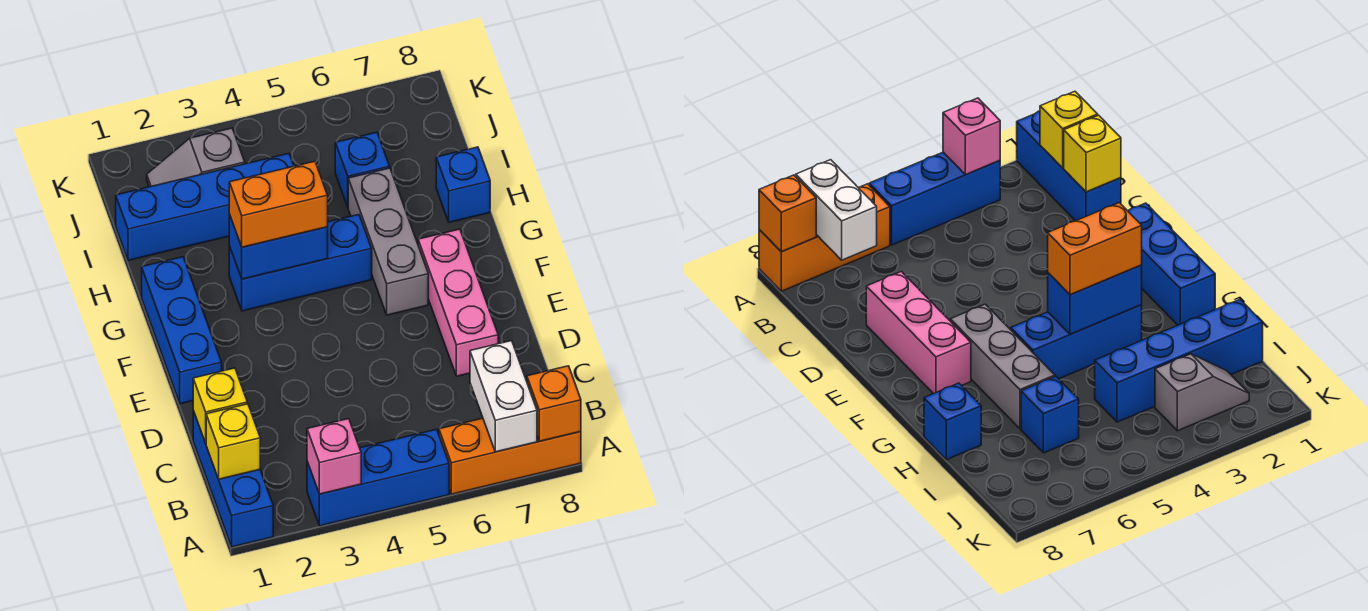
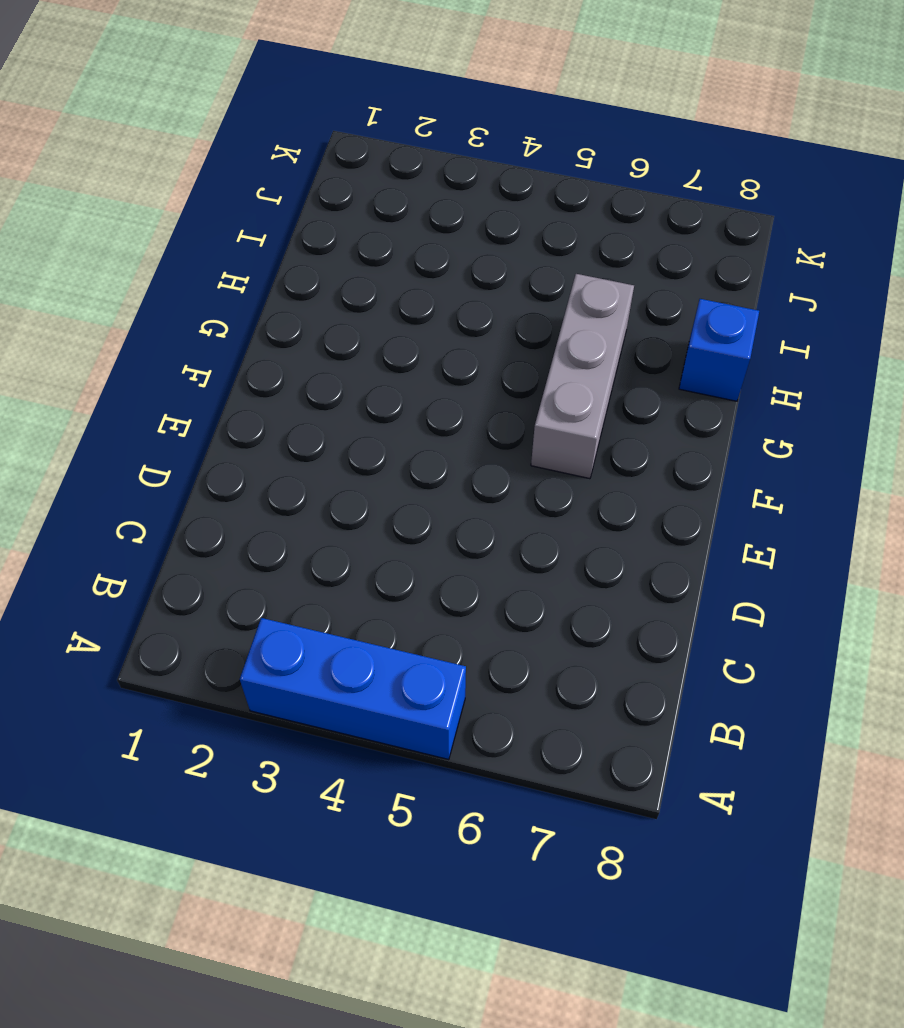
none -> blue 1x3 brick [193,411,273,547]
none -> orange 1x3 brick [439,418,581,494]
none -> pink 1x3 brick [418,229,498,376]

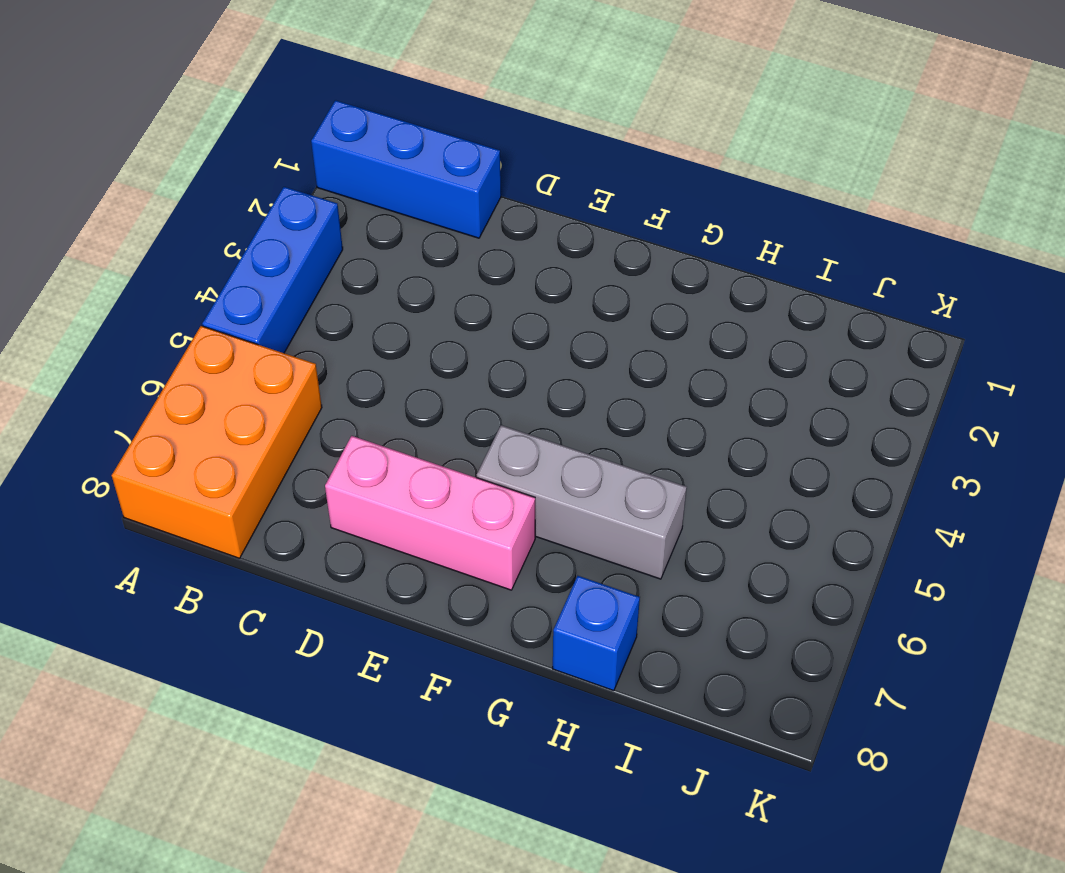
orange 2x3 brick [112,326,322,558] -> orange 1x3 brick [439,418,581,494]
none -> blue 1x3 brick [142,257,222,404]
none -> blue 1x3 brick [229,215,372,311]
none -> blue 1x4 brick [116,154,294,261]

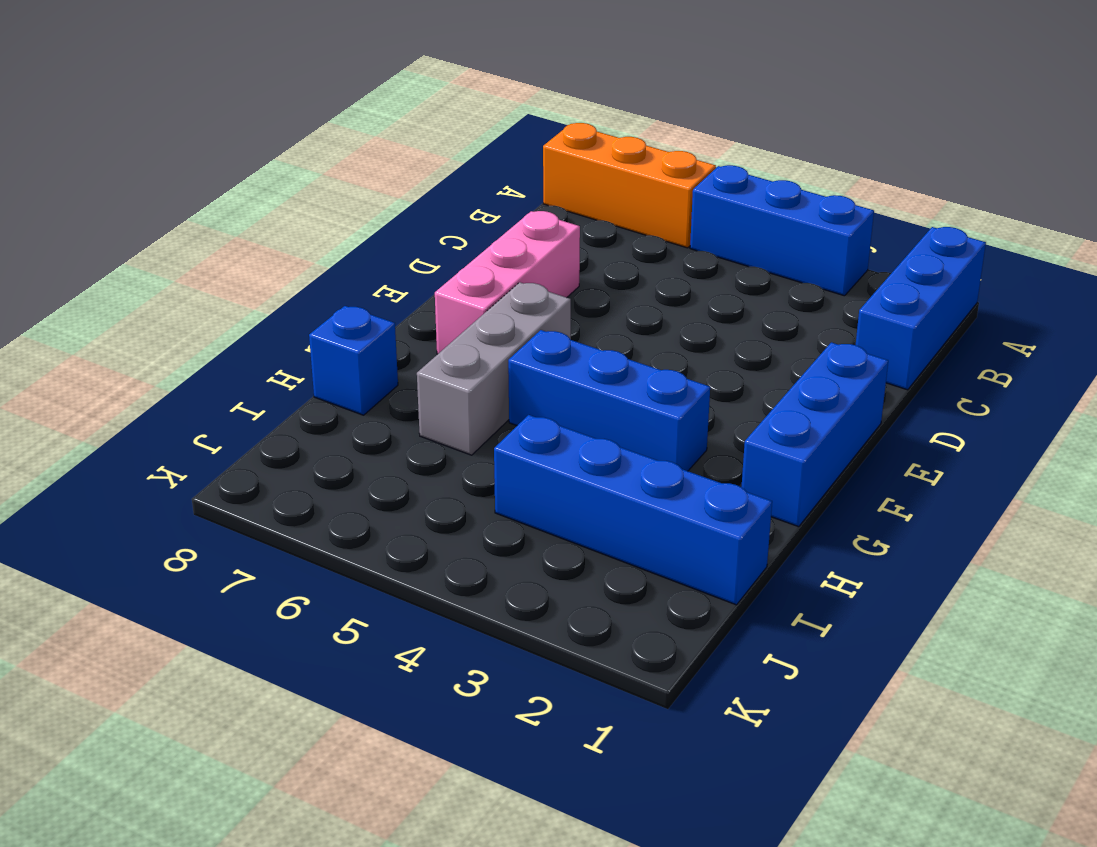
none -> blue 1x1 brick [335,132,390,207]
none -> grey 1x2 slope [147,128,245,187]
none -> pink 1x1 brick [307,419,361,494]

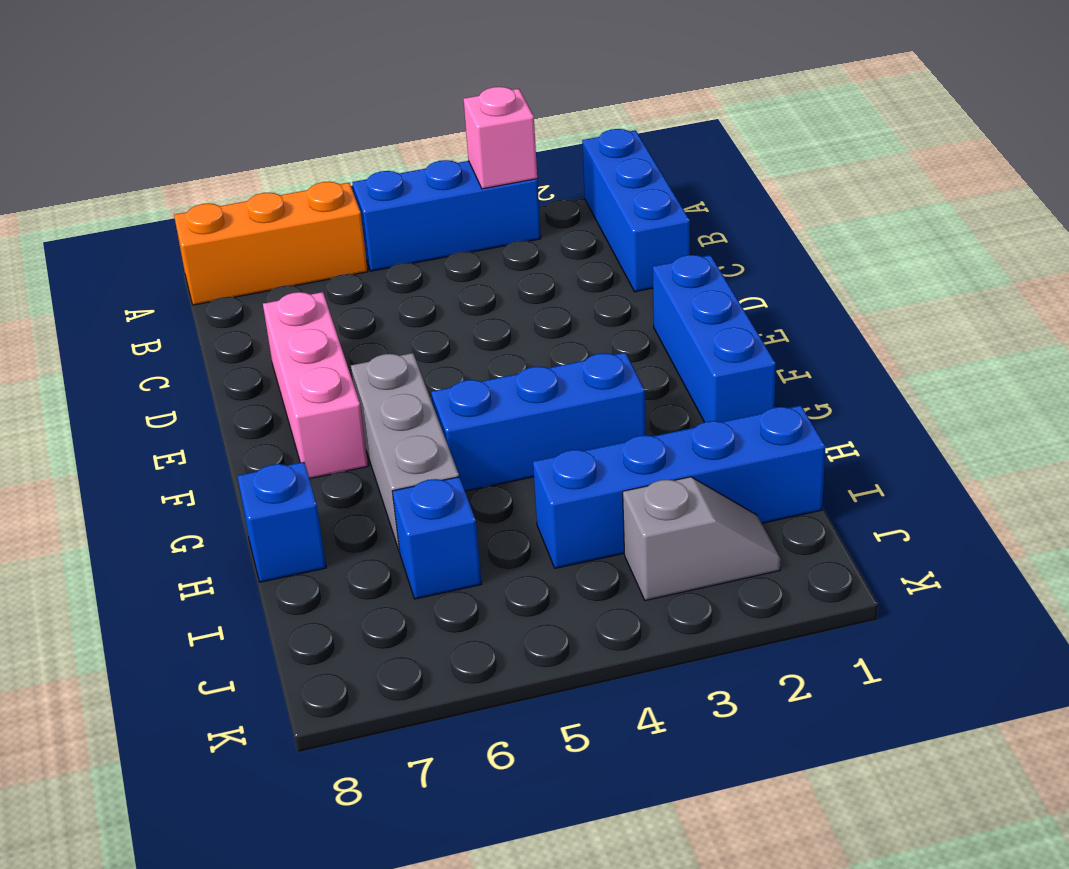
none -> white 1x2 brick [470,341,537,452]
none -> orange 1x1 brick [527,366,581,441]
none -> yellow 1x1 brick [206,404,260,479]

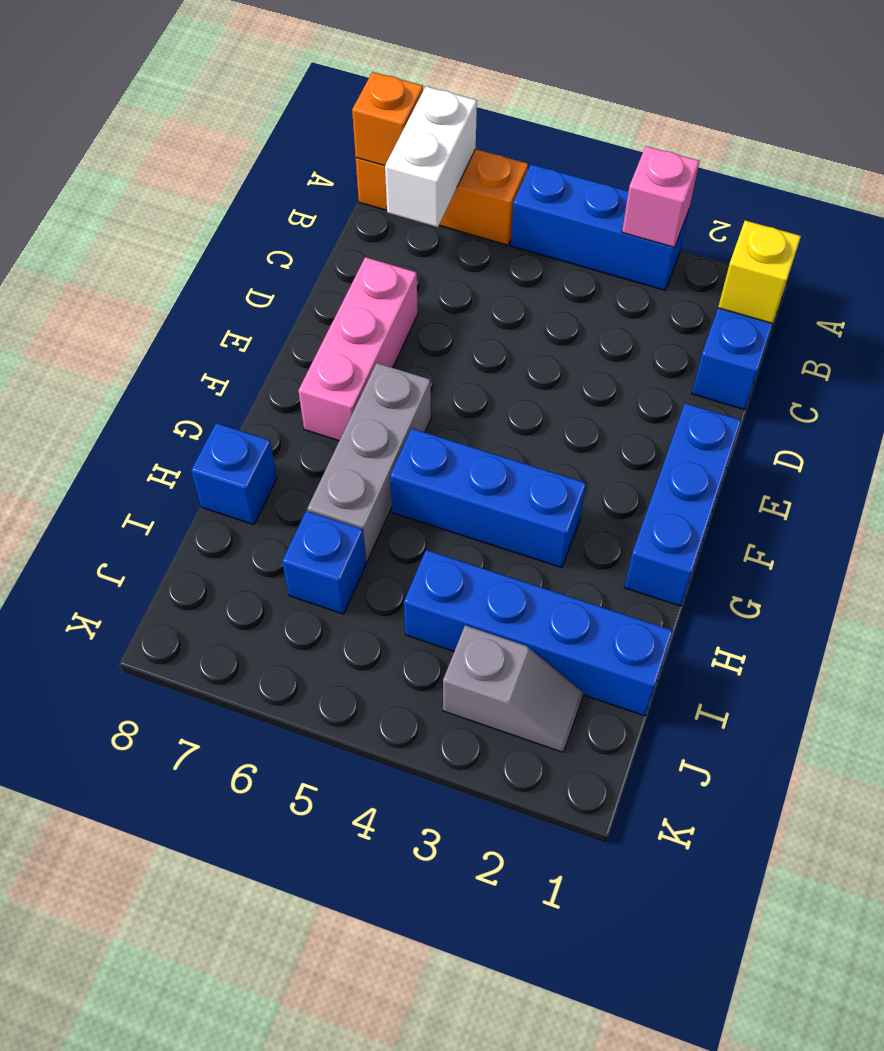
none -> yellow 1x1 brick [193,368,247,443]
none -> blue 1x2 brick [229,214,328,279]
none -> orange 1x2 brick [229,161,328,247]

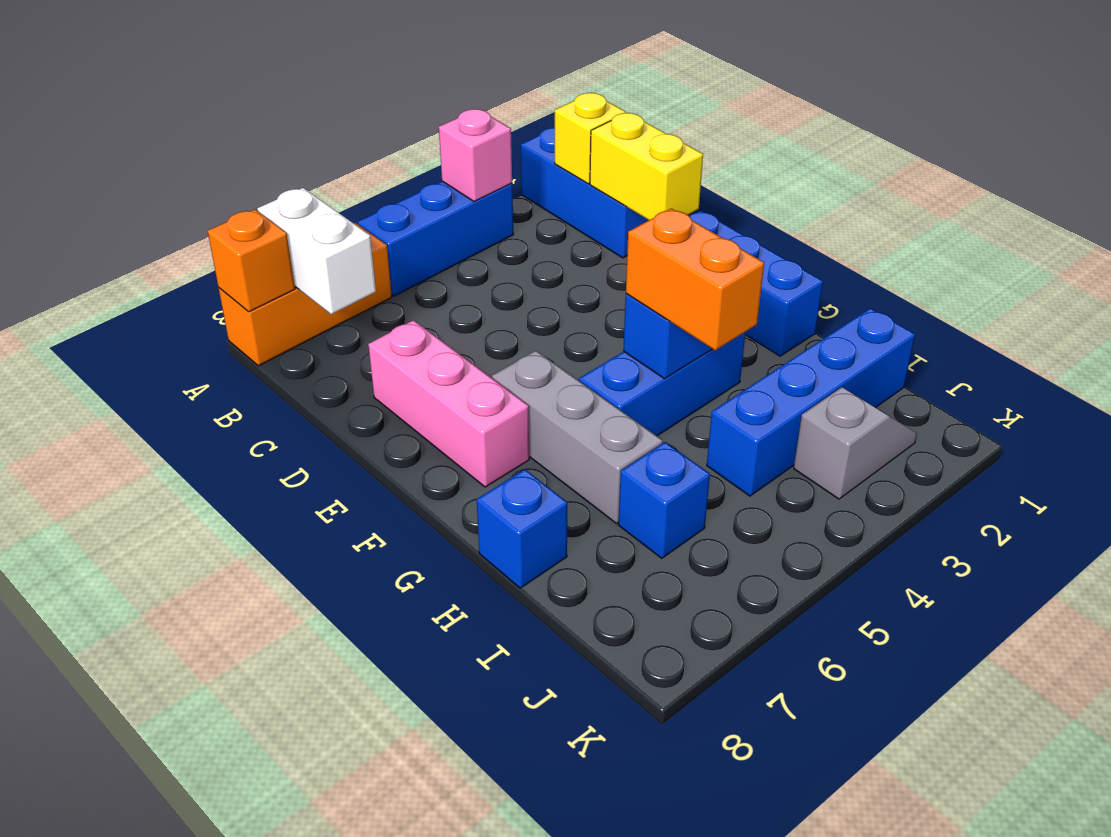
yellow 1x2 brick [590,113,703,220] -> yellow 1x1 brick [193,368,247,443]
orange 1x2 brick [626,208,764,350] -> orange 1x2 brick turned to [229,161,328,247]

